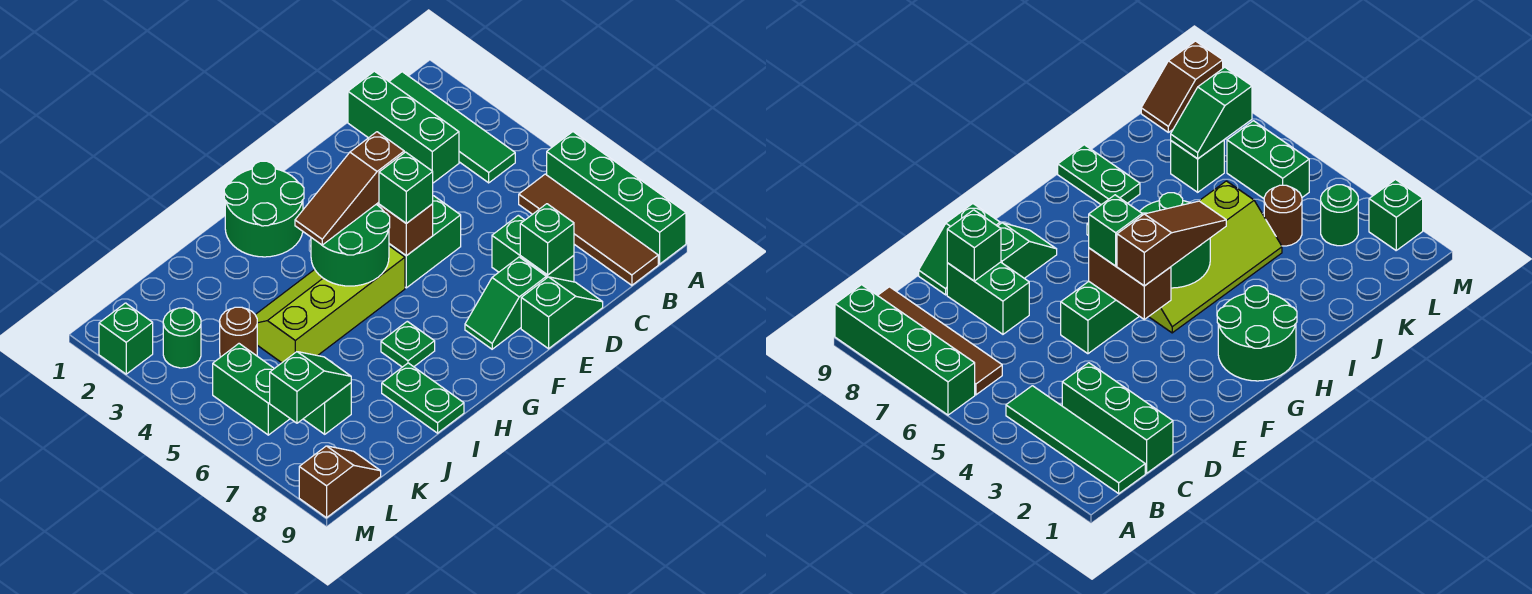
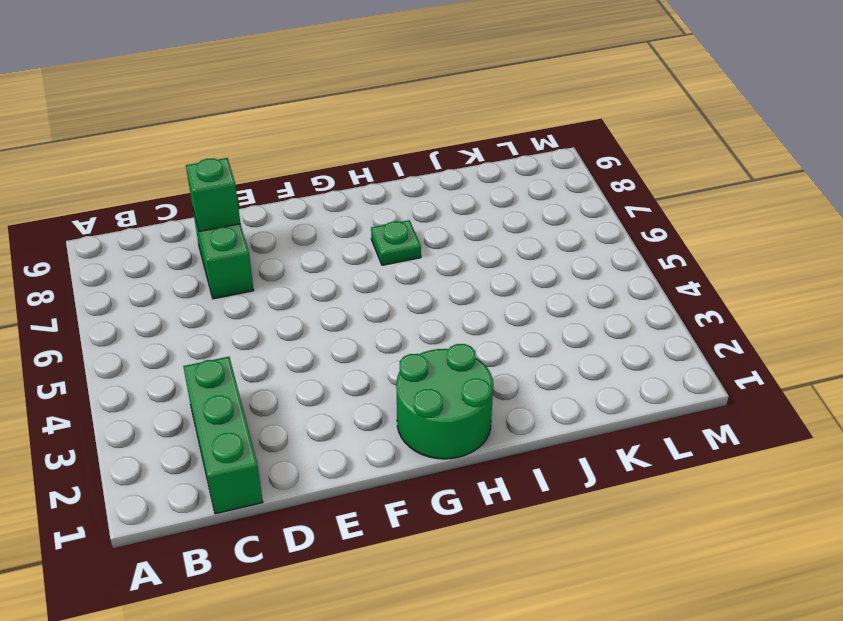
none -> green 1x4 brick [547,132,686,264]
none -> green 1x4 tile [389,72,515,183]
none -> brown 1x4 tile [519,174,658,285]

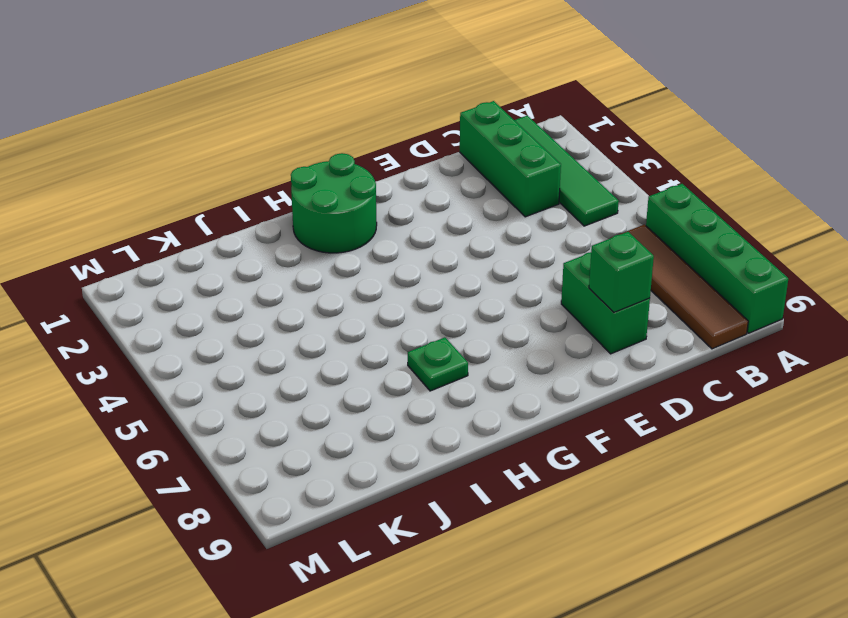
none -> green 1x2 slope [521,277,603,349]
none -> green 1x2 brick [389,196,461,288]
none -> green 1x2 slope [465,257,546,349]

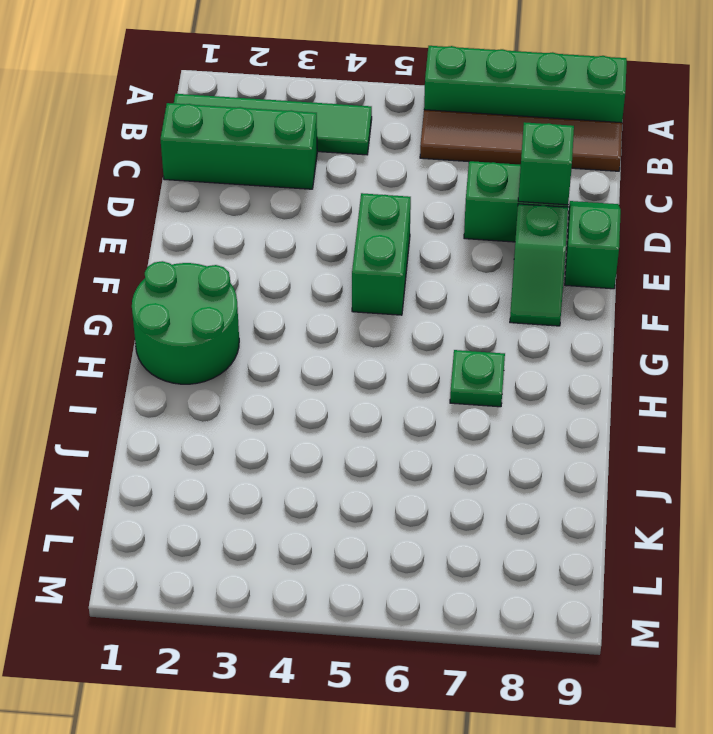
none -> lime 2x4 slope [255,246,405,363]
none -> green 1x2 plate [382,363,464,433]
none -> brown 1x1 round brick [220,307,257,357]

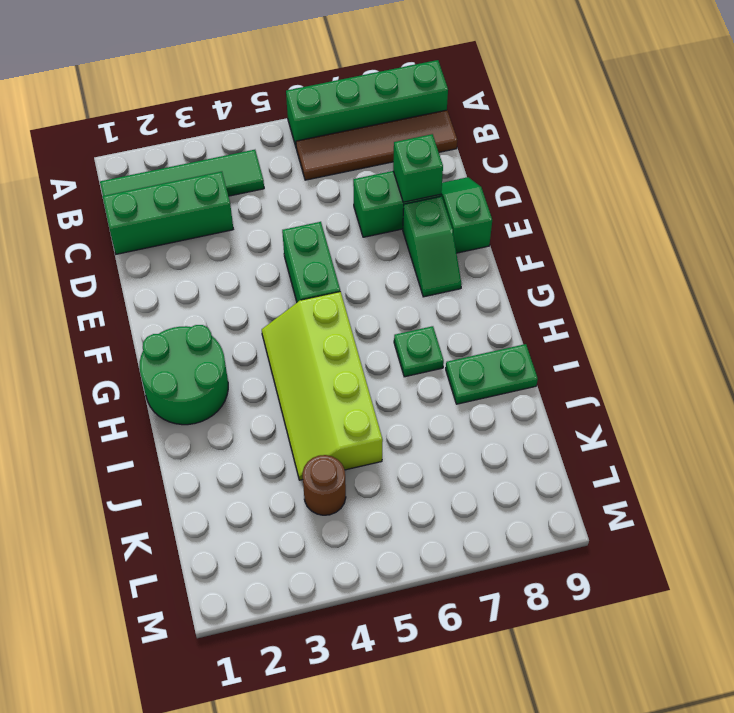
none -> green 1x1 brick [304,383,351,434]
none -> green 1x1 round brick [163,308,201,368]
none -> green 1x2 brick [213,344,290,435]

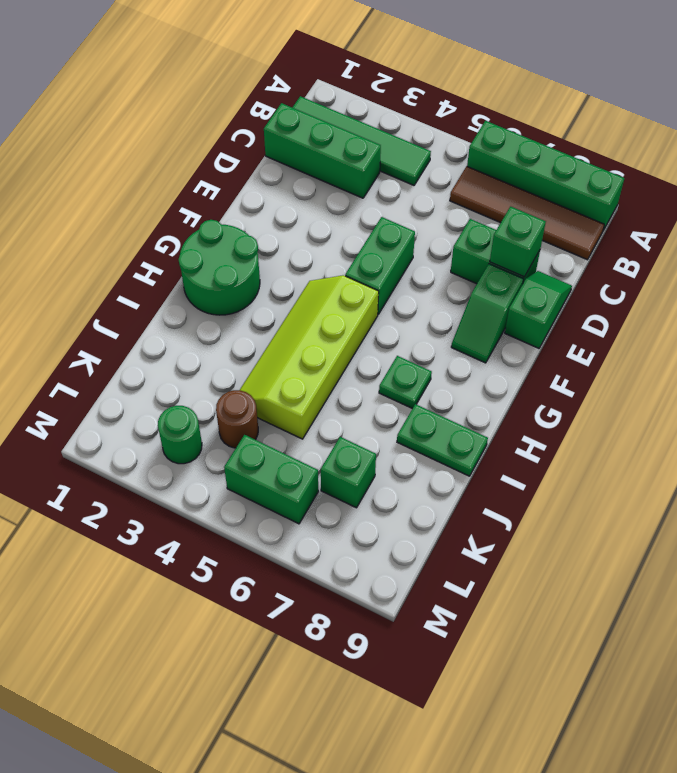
none -> brown 1x2 slope [299,446,381,518]
none -> green 1x1 brick [99,303,153,374]
none -> brown 1x2 brick [376,202,433,256]

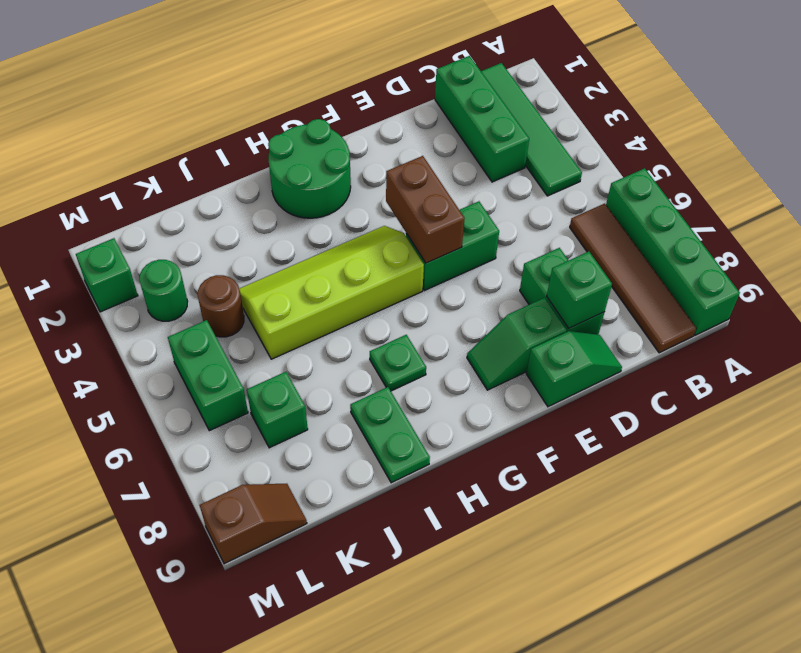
none -> green 2x2 round brick [311,205,390,286]
none -> green 1x2 slope [270,352,351,423]
none -> brown 1x3 slope [295,132,404,245]

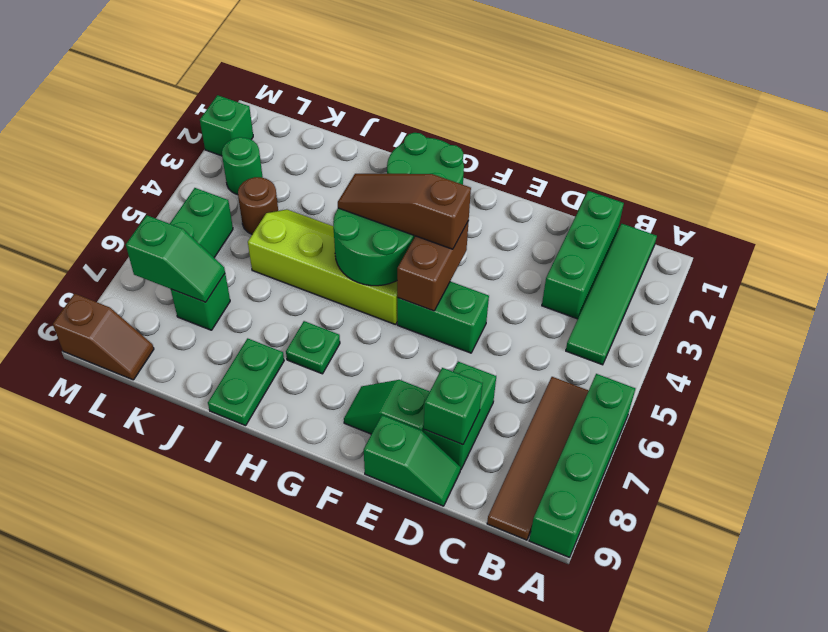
none -> green 1x1 brick [379,152,433,223]

